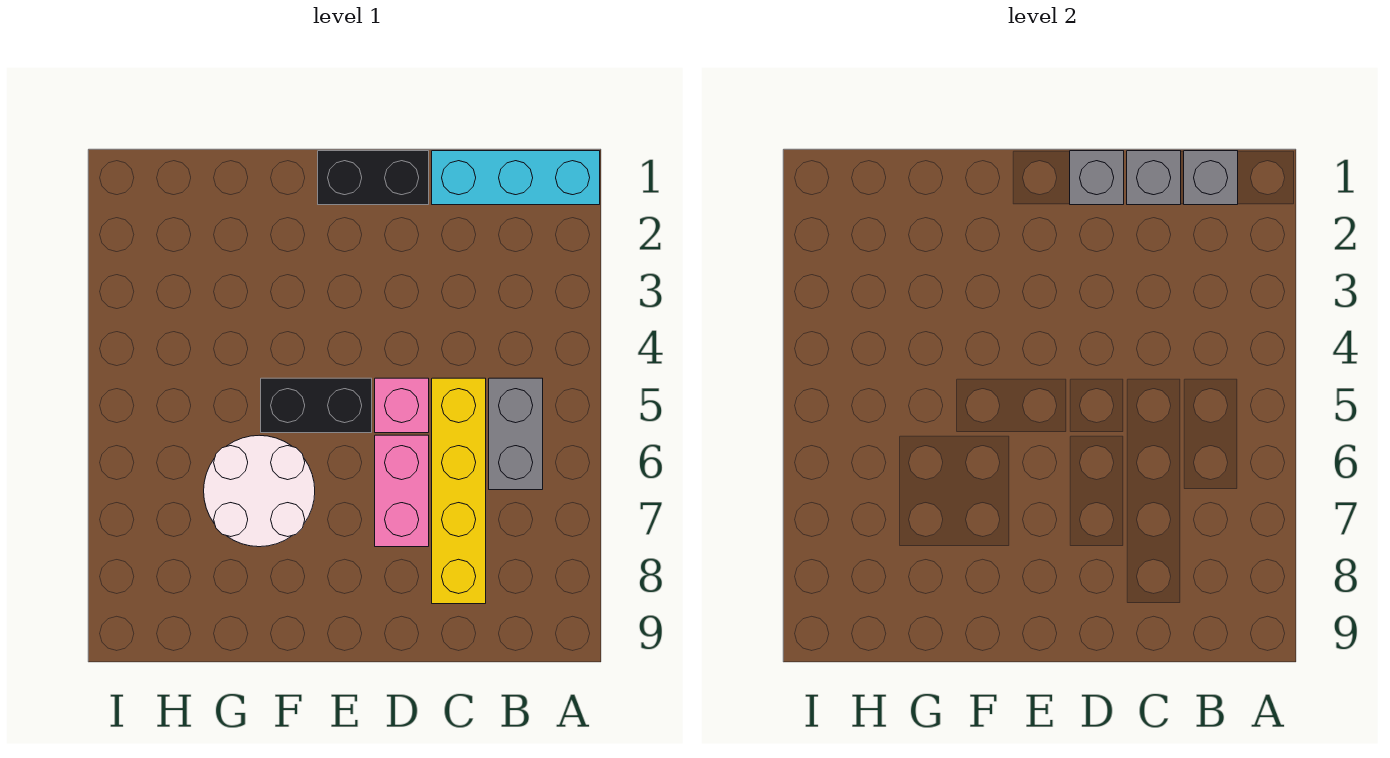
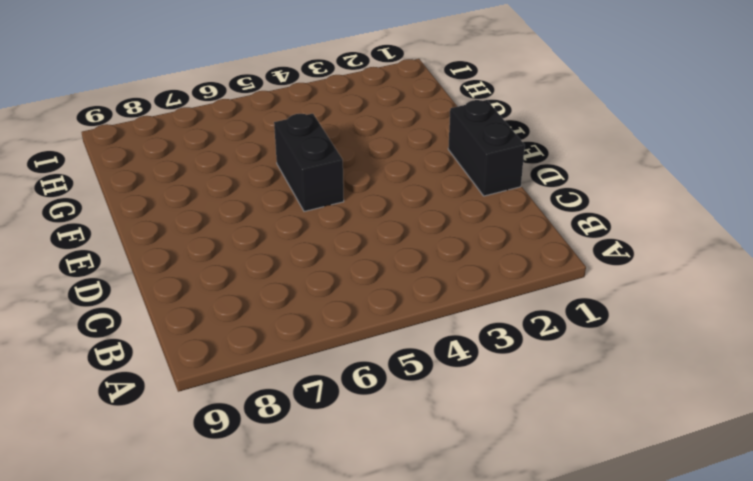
none -> cyan 1x3 brick [432,151,600,205]
none -> grey 1x2 brick [489,378,543,490]

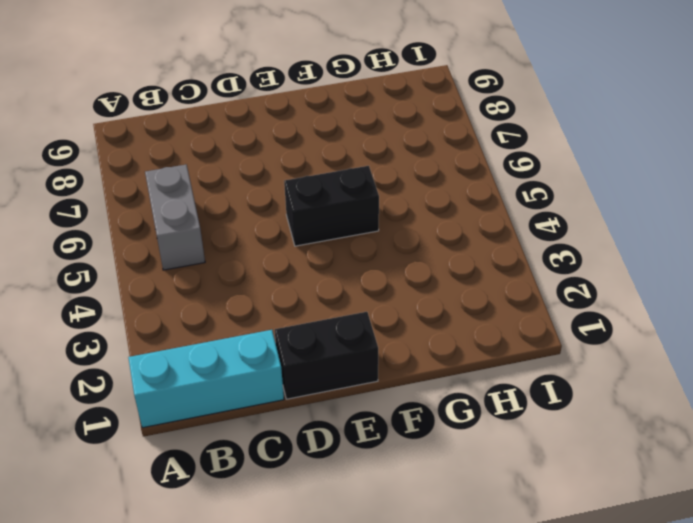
none -> yellow 1x4 brick [432,378,486,604]
none -> pink 1x1 brick [375,378,429,433]

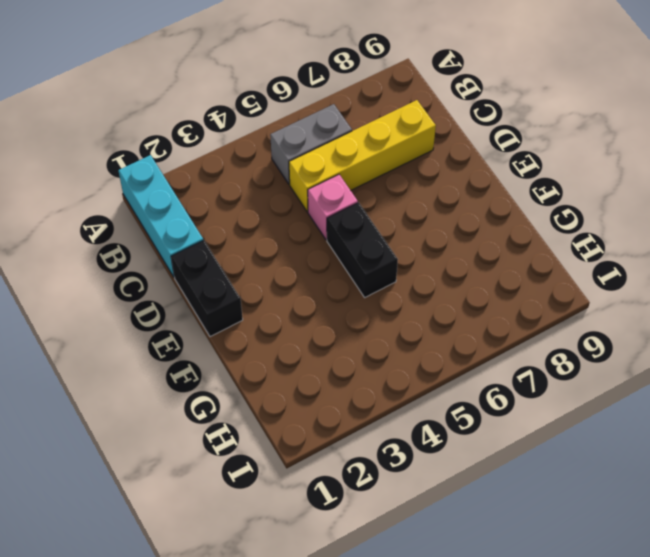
none -> pink 1x2 brick [375,435,429,547]
none -> white 2x2 round brick [204,435,315,547]

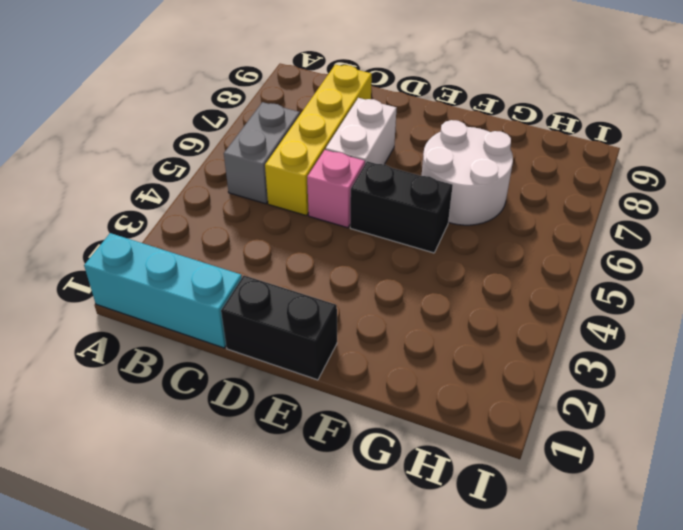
white 1x2 brick [326,98,396,164] -> pink 1x2 brick [375,435,429,547]
none -> grey 1x1 brick [1184,151,1238,205]
none -> grey 1x1 brick [1127,151,1181,205]

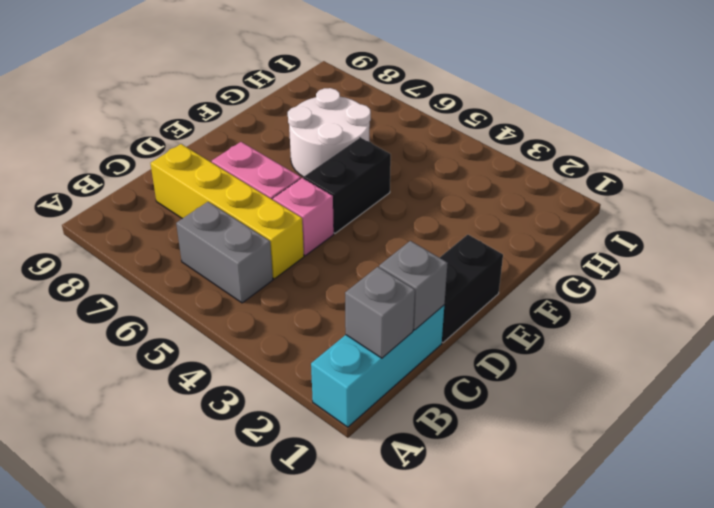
none -> grey 1x1 brick [1070,151,1124,205]

